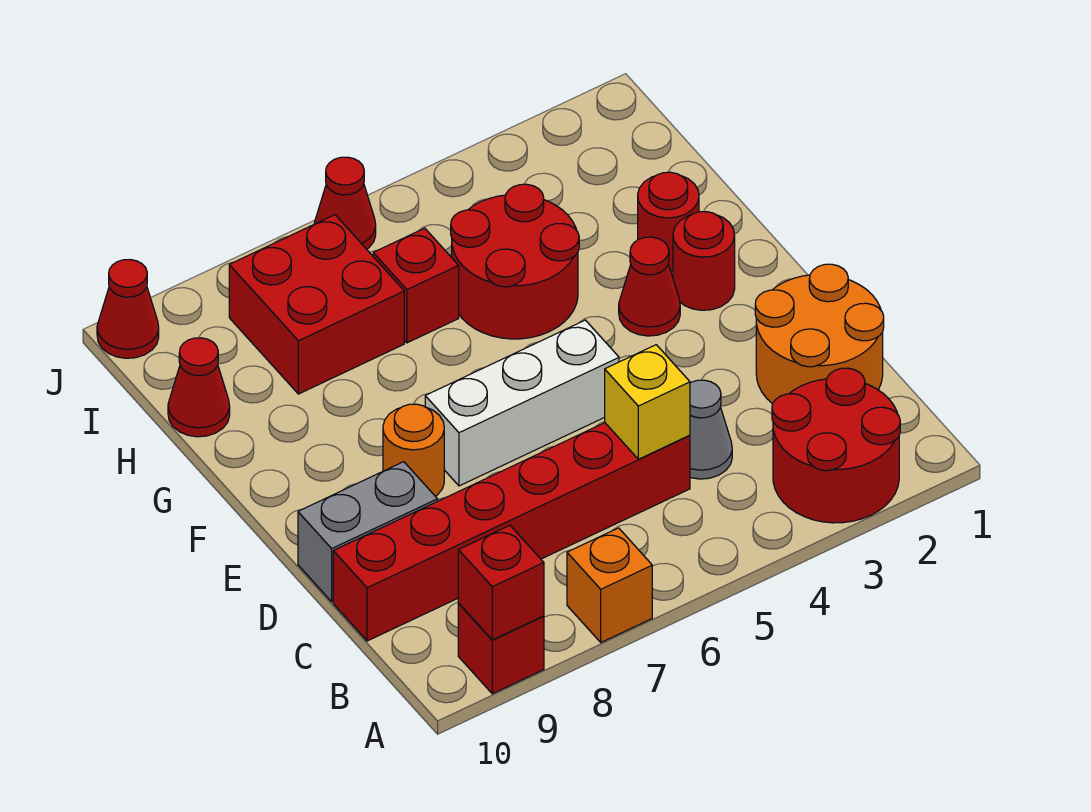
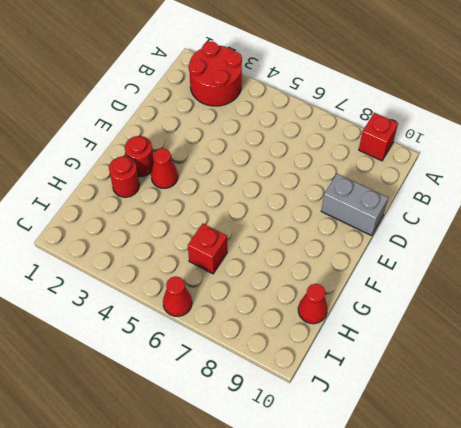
none -> orange 1x1 brick [567,528,652,642]
none -> orange 2x2 round brick [755,264,884,404]
none -> grey 1x1 cone [690,380,732,479]

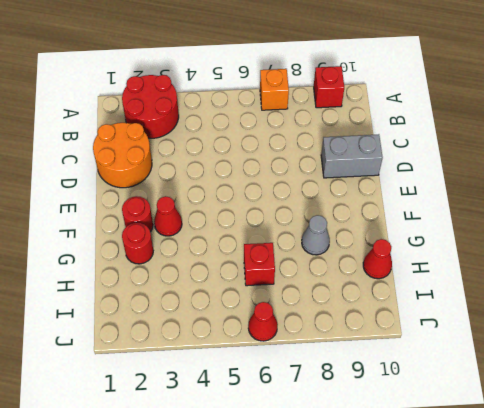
grey 1x1 cone [302,215,330,255] -> grey 1x1 cone moved to [690,380,732,479]
none -> red 1x6 brick [333,423,690,641]
none -> white 1x3 brick [425,320,619,486]
none -> orange 1x1 round brick [383,404,444,496]

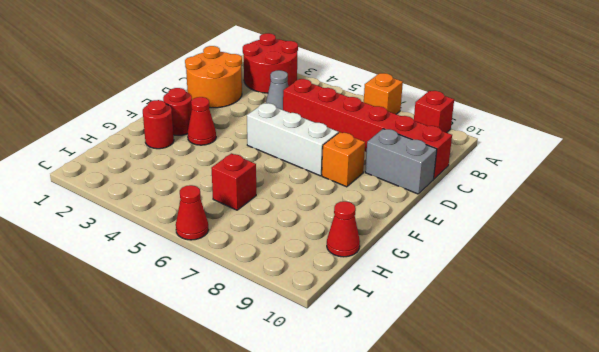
orange 1x1 brick [322,132,365,187] -> orange 1x1 round brick [383,404,444,496]
none -> red 2x2 round brick [451,184,579,339]
none -> red 2x2 brick [229,215,404,394]
none -> red 1x1 cone [97,260,159,358]

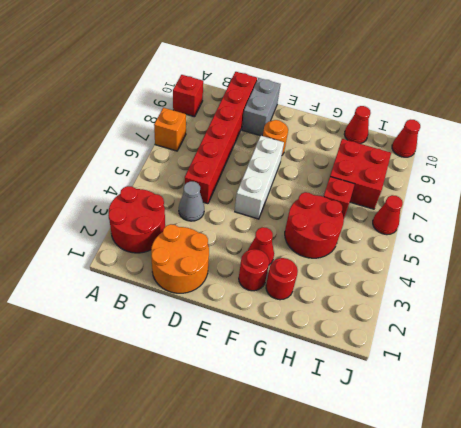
none -> red 1x1 brick [458,526,544,640]
none -> yellow 1x1 brick [605,345,690,459]

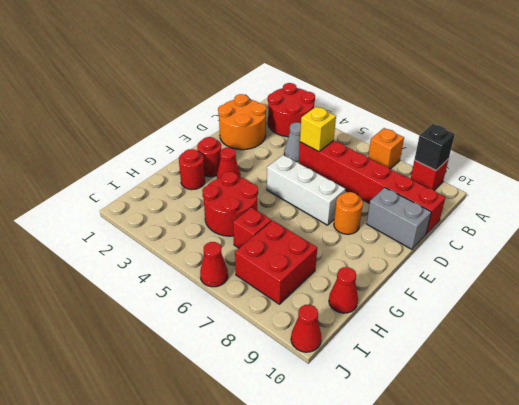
black 1x1 brick [414,124,455,170] -> red 1x1 brick [458,526,544,640]

